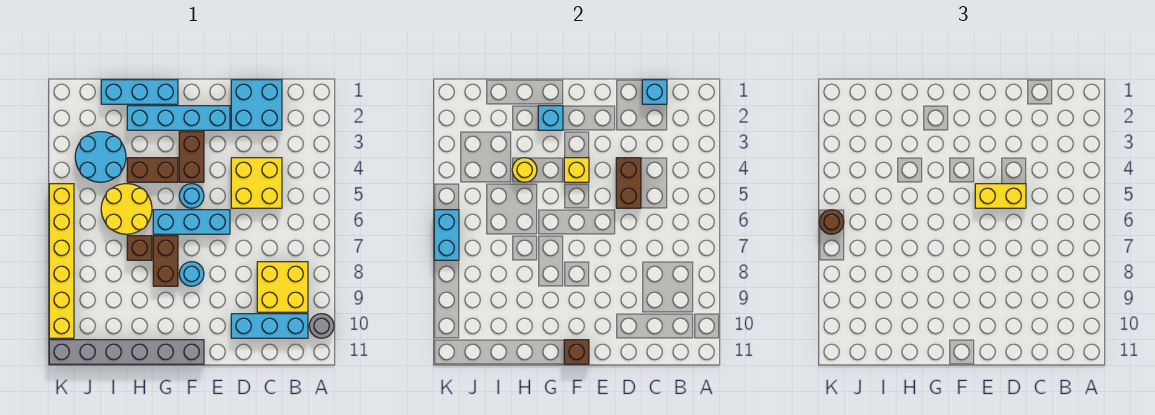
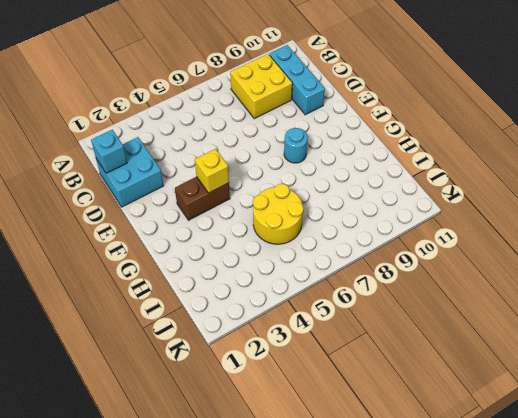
none -> grey 1x1 round brick [309,314,334,338]
none -> yellow 2x2 brick [231,158,282,208]
none -> cyan 1x4 brick [127,106,230,130]

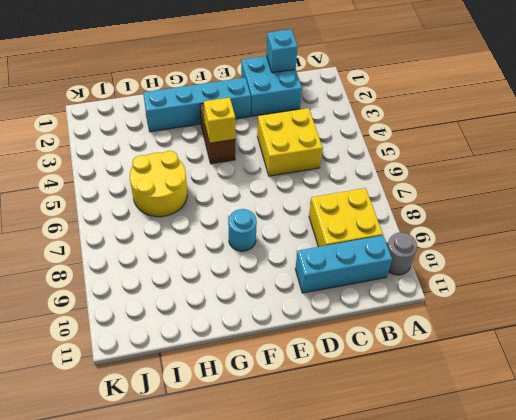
none -> cyan 1x3 brick [153,210,230,234]
none -> cyan 1x1 round brick [179,184,204,208]
none -> grey 1x6 brick [49,340,204,364]

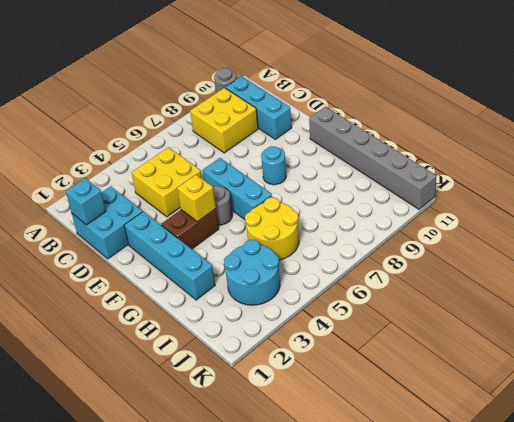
grey 1x1 round brick [213,186,232,225] -> cyan 1x1 round brick [179,184,204,208]
none -> cyan 1x3 brick [101,80,178,104]
none -> brown 1x2 brick [127,158,178,182]
none -> brown 1x2 brick [153,236,178,286]

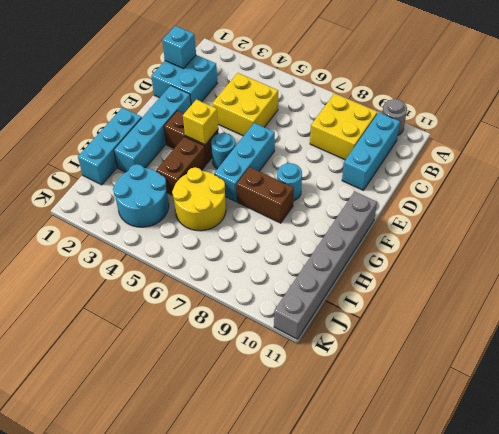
none -> brown 1x1 brick [127,236,152,260]
none -> yellow 1x6 brick [49,184,74,338]
none -> brown 1x2 brick [616,158,641,208]

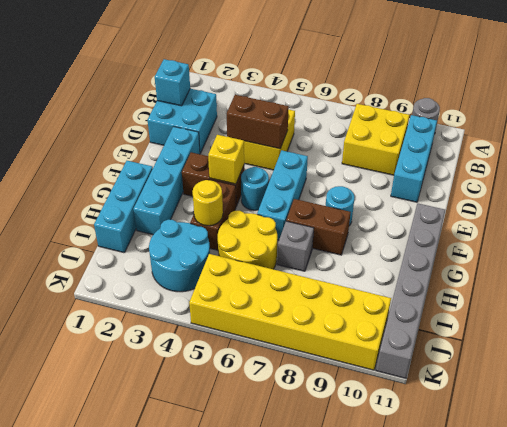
grey 1x1 brick [277,221,314,271] -> brown 1x1 brick [127,236,152,260]
yellow 2x6 brick [189,254,391,370] -> yellow 1x6 brick [49,184,74,338]
none -> brown 1x1 brick [564,340,589,364]
none -> cyan 1x1 brick [538,106,563,130]
none -> cyan 1x2 brick [434,210,459,260]

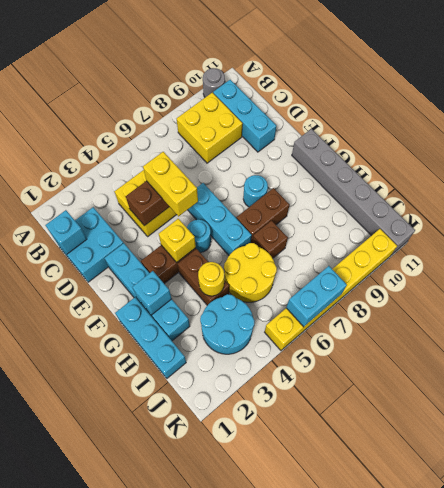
none -> brown 1x1 brick [564,340,589,364]
none -> brown 1x1 round brick [819,210,844,234]

